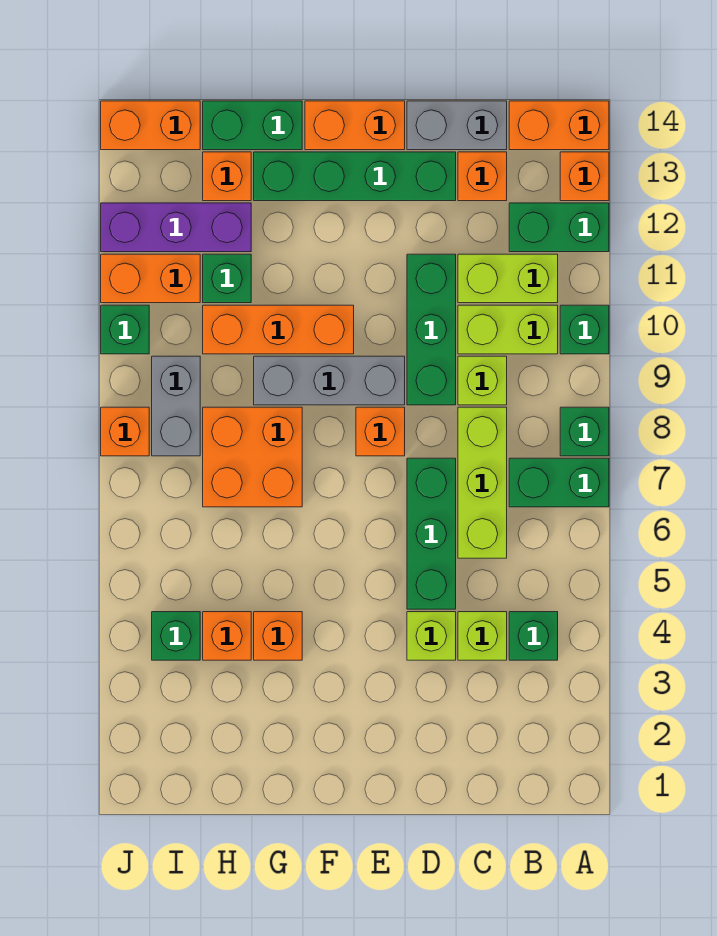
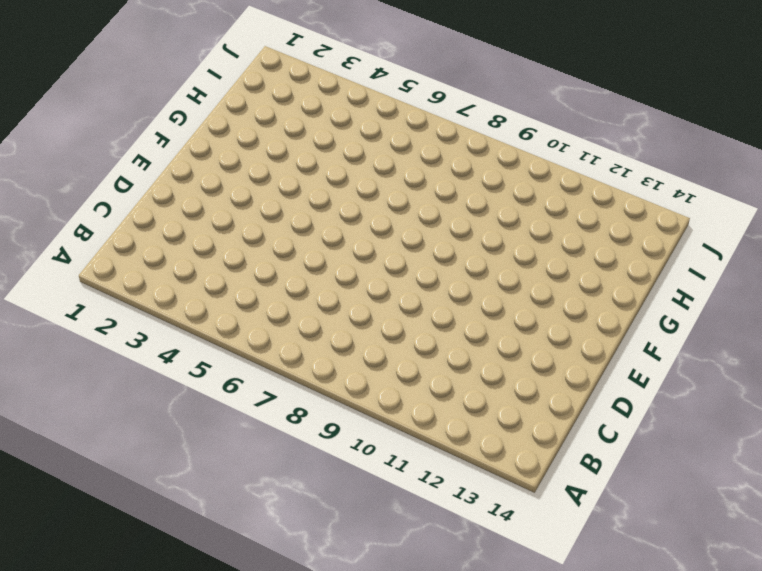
none -> green 1x2 brick [509,458,609,507]
none -> green 1x1 brick [560,407,609,456]
none -> green 1x1 brick [560,305,609,354]
none -> green 1x2 brick [509,203,609,252]

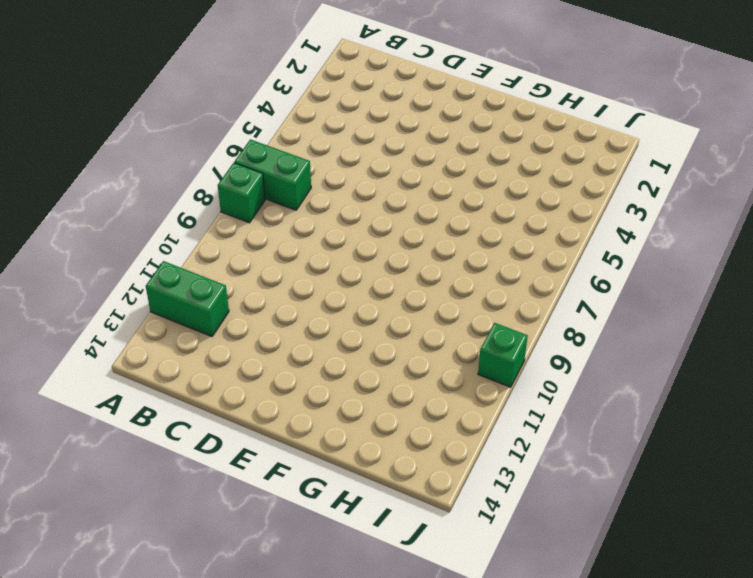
none -> green 1x1 brick [560,305,609,354]
none -> orange 1x1 brick [560,152,609,201]
none -> orange 1x2 brick [509,101,609,150]
none -> green 1x1 brick [509,612,558,660]

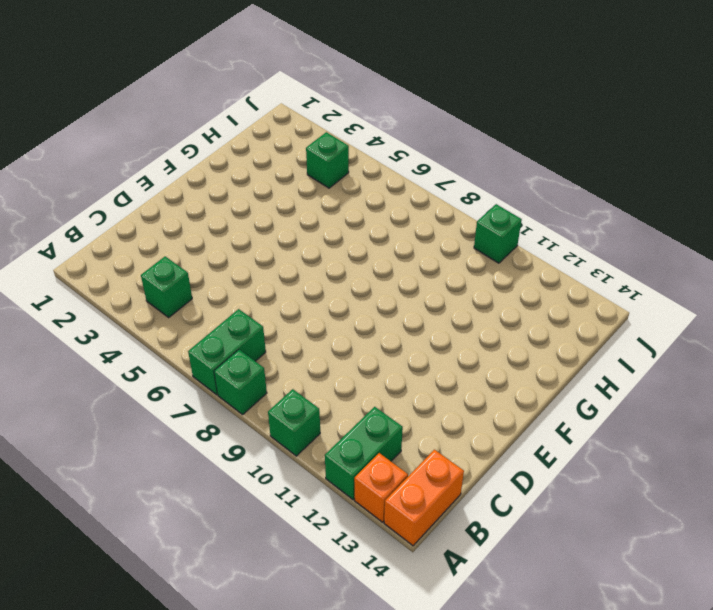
none -> lime 1x2 brick [458,305,558,354]
none -> lime 1x2 brick [458,254,558,303]
none -> lime 1x1 brick [458,612,507,660]
none -> lime 1x3 brick [458,407,507,558]

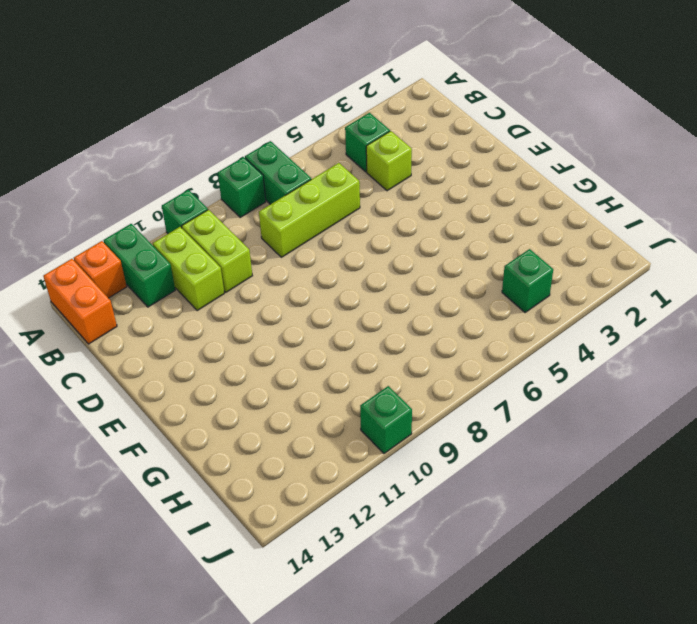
none -> lime 1x1 brick [458,356,507,405]
none -> orange 1x1 brick [458,152,507,201]
none -> grey 1x2 brick [407,101,507,150]
none -> lime 1x1 brick [407,612,456,660]

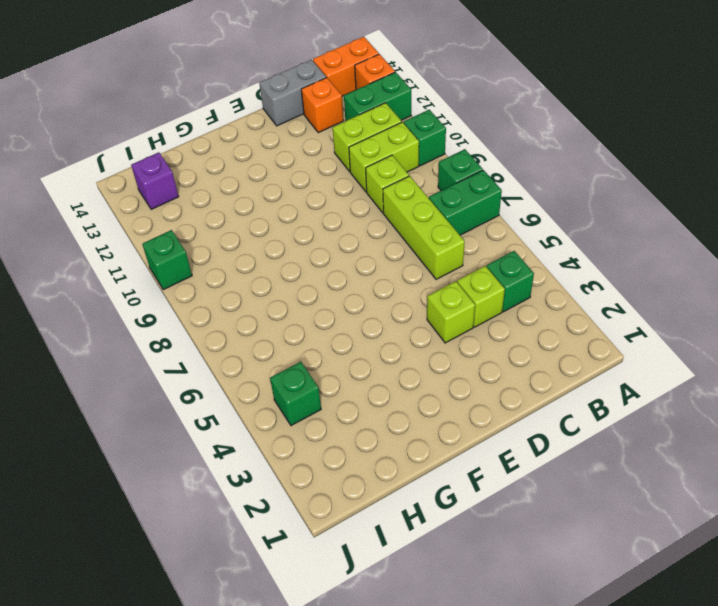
purple 1x1 brick [131,152,179,209] -> none
none -> green 1x3 brick [407,458,456,609]
none -> green 1x3 brick [407,254,456,405]
none -> green 1x4 brick [254,152,456,201]
none -> orange 1x1 brick [356,407,405,456]

